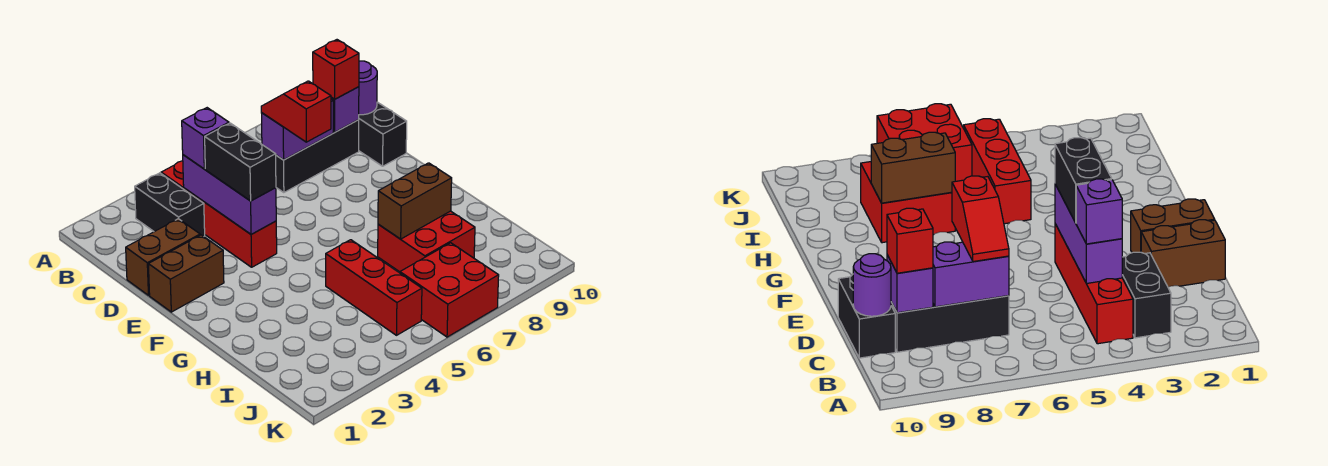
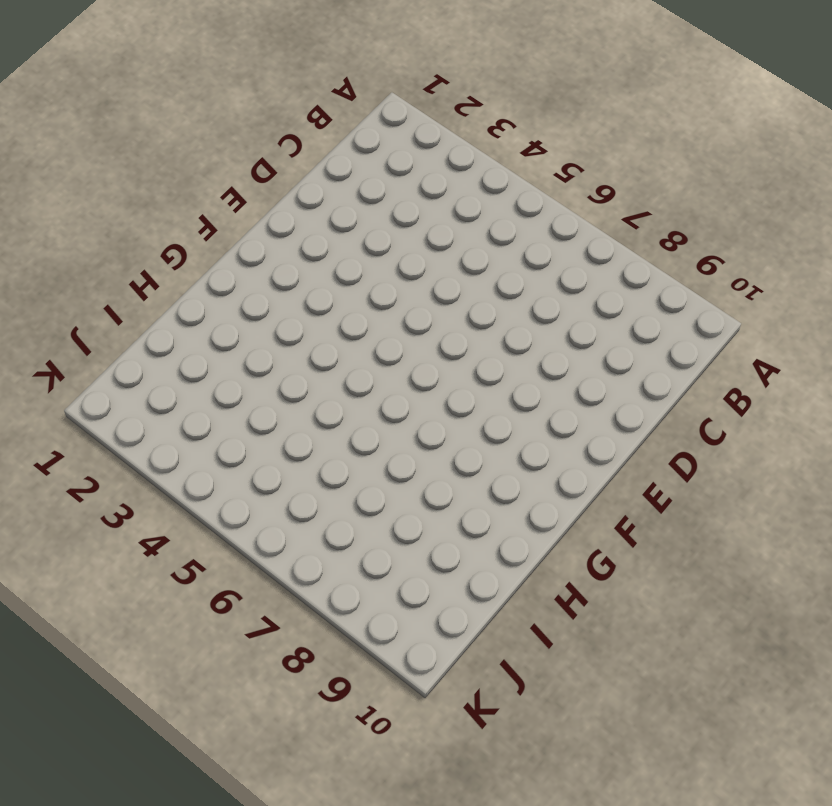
none -> black 1x2 brick [135,173,205,236]
none -> red 1x4 brick [161,161,277,267]
none -> black 1x3 brick [276,120,359,193]

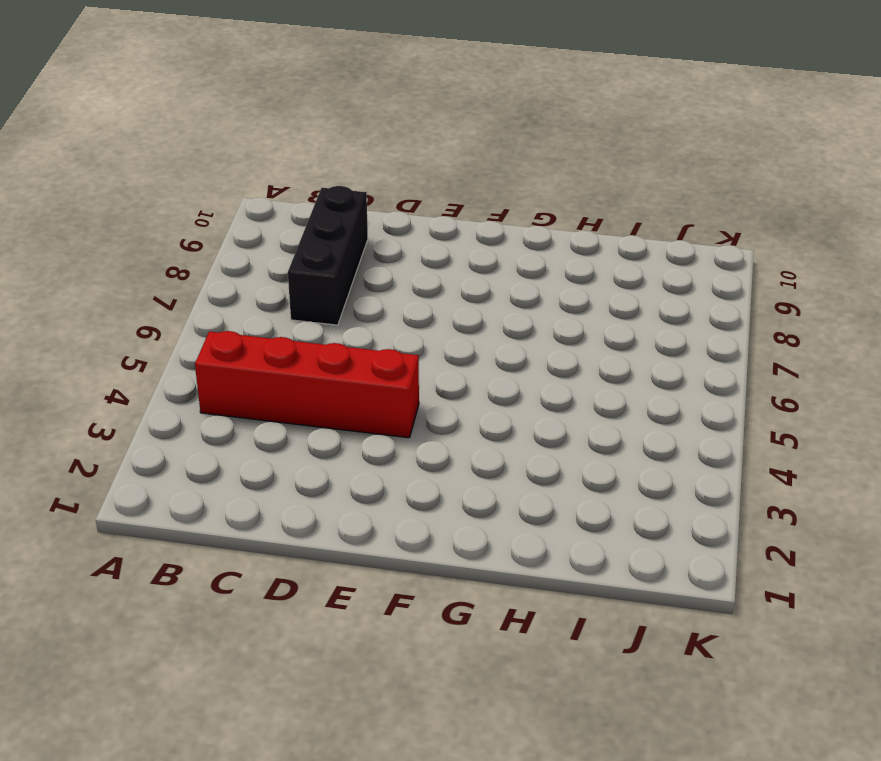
none -> black 1x2 brick [135,173,205,236]
none -> black 1x2 brick [359,102,407,166]
none -> brown 1x2 brick [126,219,200,295]

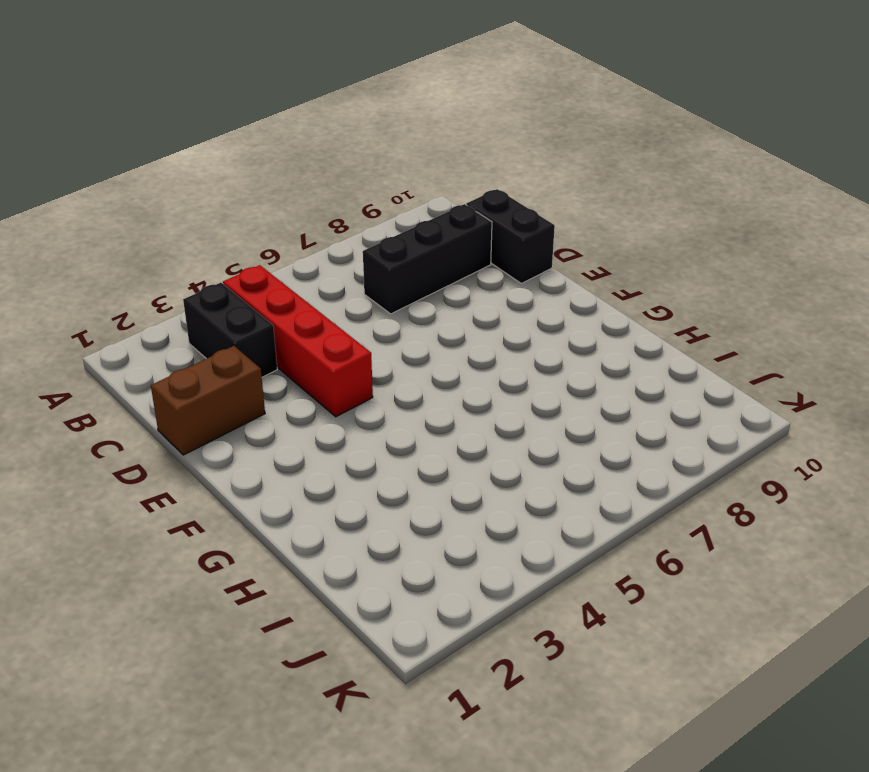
none -> brown 1x2 brick [148,235,224,312]
none -> red 1x3 brick [326,240,422,335]
none -> red 2x2 brick [378,211,475,272]

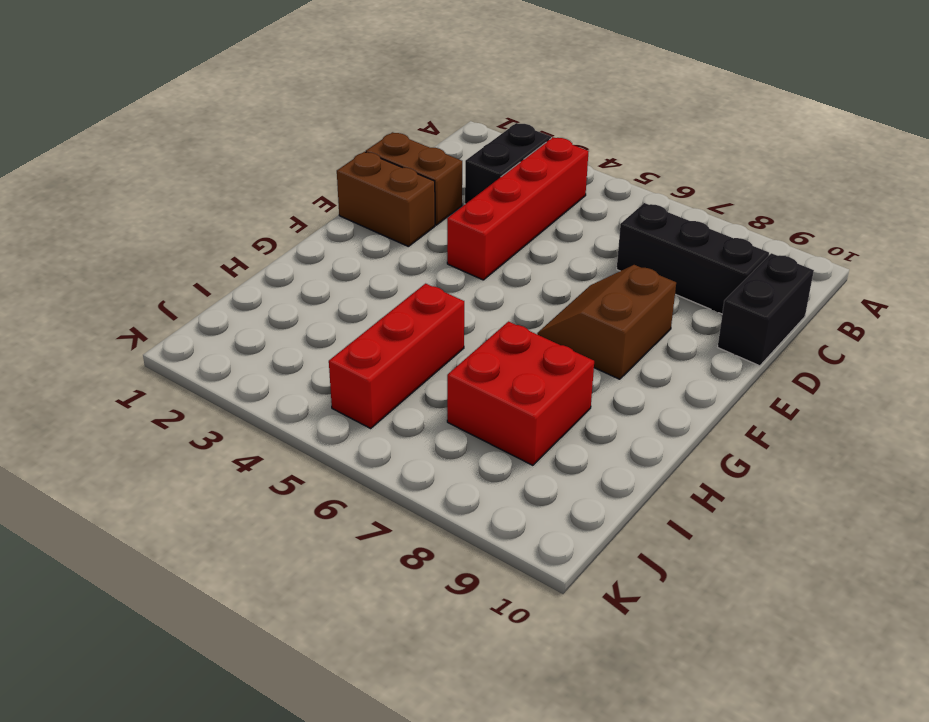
brown 2x2 slope [537,265,676,379] -> none
none -> red 2x2 brick [400,243,499,337]
none -> purple 1x3 brick [183,155,276,234]
none -> purple 1x2 brick [262,99,333,160]

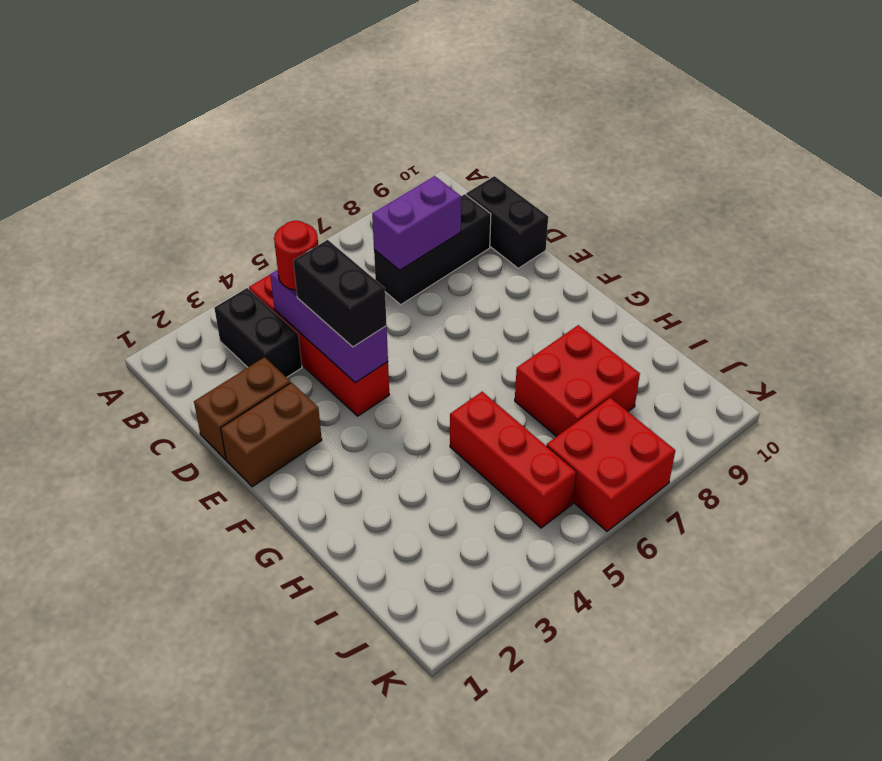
red 1x1 round brick [274,221,318,290] -> purple 1x1 brick [182,108,229,169]
none -> purple 1x1 brick [331,87,359,132]
none -> purple 1x1 round brick [359,61,377,115]
none -> brown 1x2 brick [378,163,452,239]

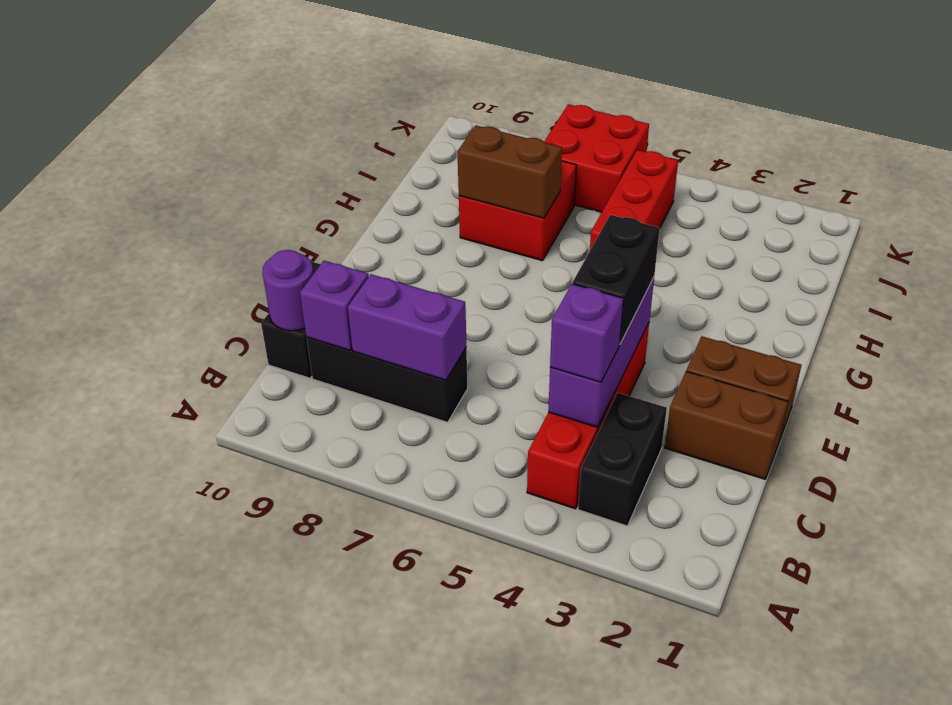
none -> red 1x2 slope [261,81,331,142]
none -> red 1x1 brick [313,40,359,99]

